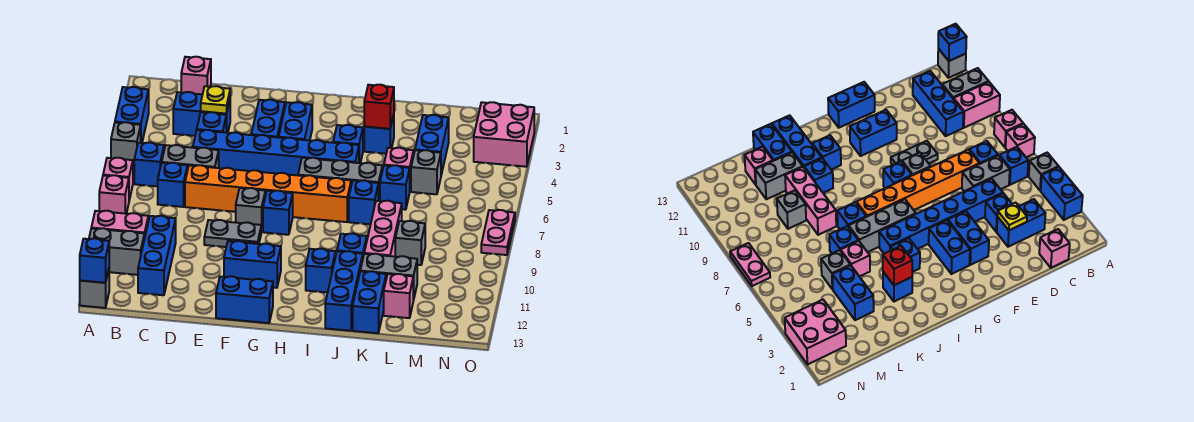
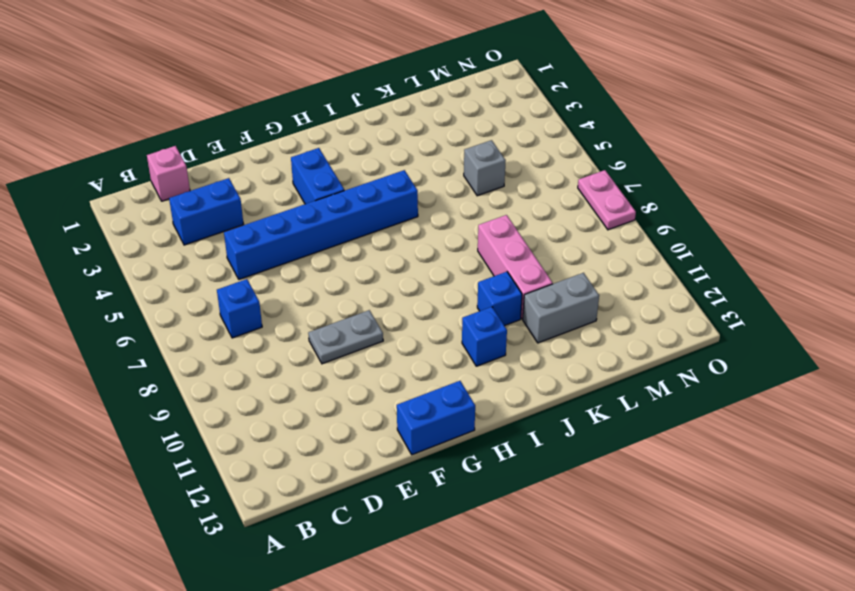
none -> blue 1x2 brick [115,87,149,143]
none -> grey 1x1 brick [111,122,141,166]
none -> pink 1x1 brick [103,158,133,200]
none -> pink 1x1 brick [99,175,129,214]

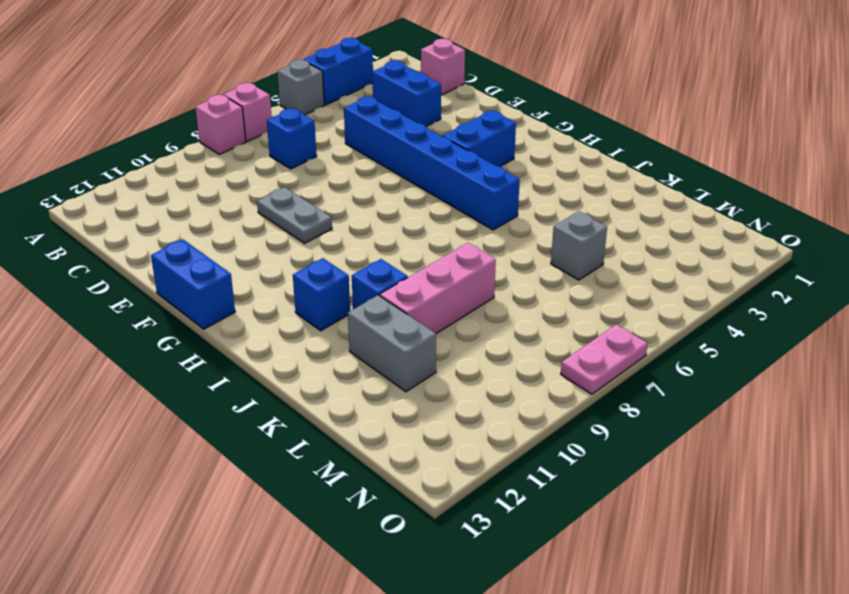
none -> pink 1x2 brick [91,211,148,239]
none -> grey 1x2 brick [89,228,144,275]
none -> grey 1x1 brick [80,270,109,308]
none -> blue 1x1 brick [134,142,164,187]

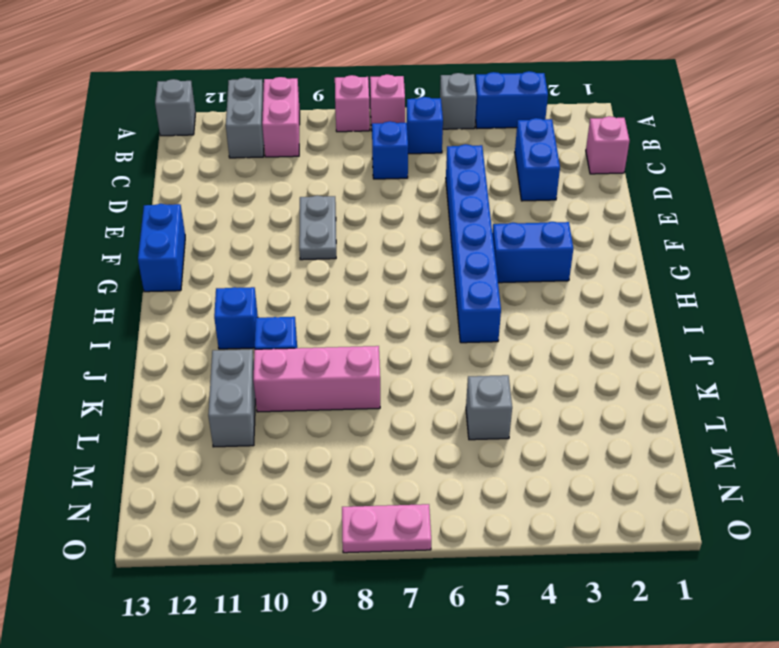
none -> grey 1x2 brick [162,145,219,171]
none -> blue 1x3 brick [138,216,176,295]
none -> blue 1x1 brick [197,112,226,133]
none -> orange 1x6 brick [185,165,351,222]

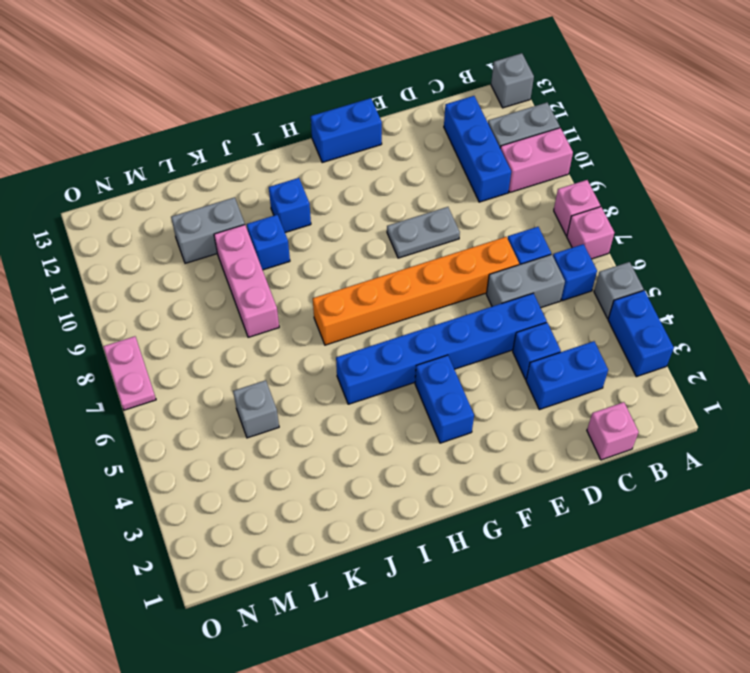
none -> blue 1x2 brick [251,100,285,138]
none -> grey 1x1 brick [236,188,265,232]
none -> blue 1x2 brick [224,241,281,288]
none -> blue 1x1 brick [263,191,293,235]

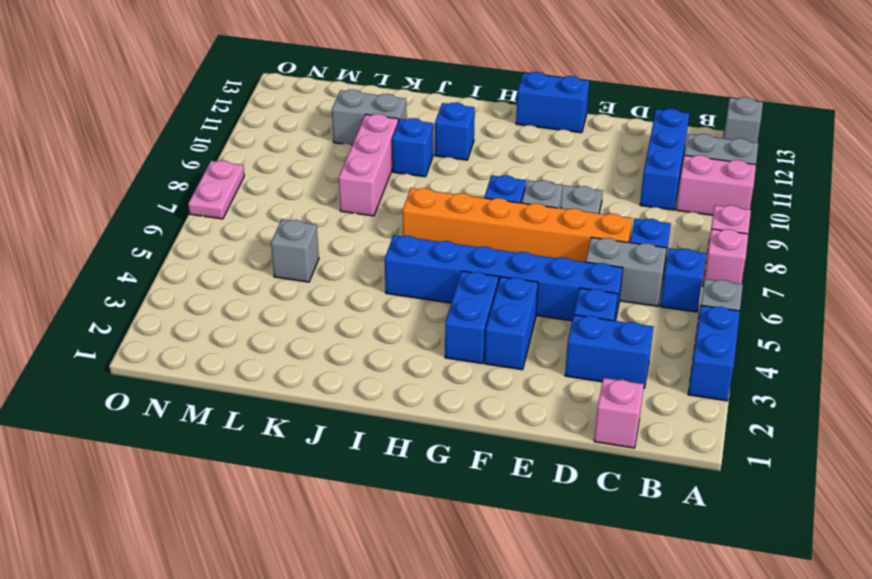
none -> blue 1x2 brick [224,241,281,288]
none -> grey 1x3 brick [298,158,382,201]
none -> blue 1x1 brick [333,125,363,163]
none -> blue 1x1 brick [364,115,394,154]

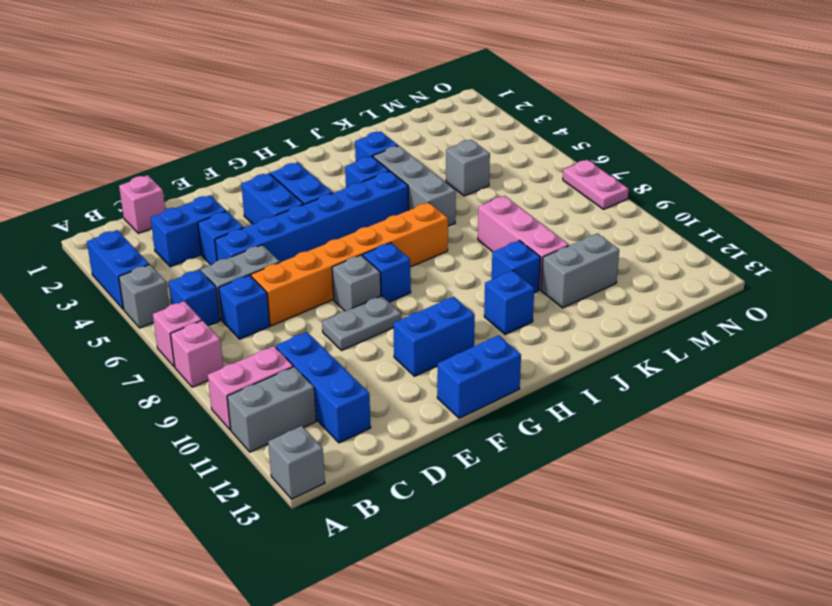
grey 1x3 brick [373,146,456,226] -> grey 1x3 brick turned to [298,158,382,201]
none -> blue 1x1 brick [349,180,378,224]
none -> blue 1x3 brick [325,251,363,331]
none -> pink 1x1 brick [384,148,414,189]
none -> blue 1x1 brick [380,165,410,210]

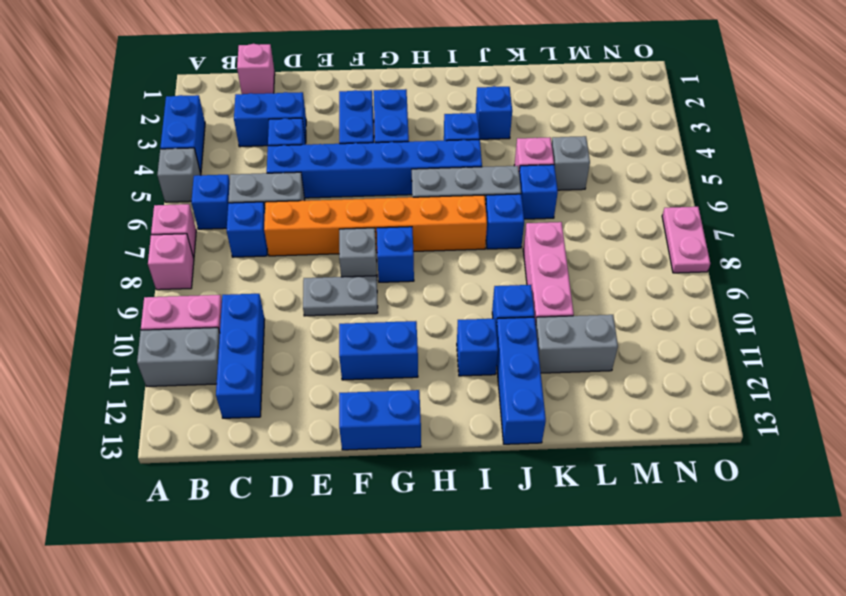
none -> grey 1x1 brick [80,270,109,308]
none -> blue 1x2 brick [353,271,386,333]
none -> blue 1x2 brick [415,115,449,175]
none -> grey 1x1 brick [395,221,425,265]

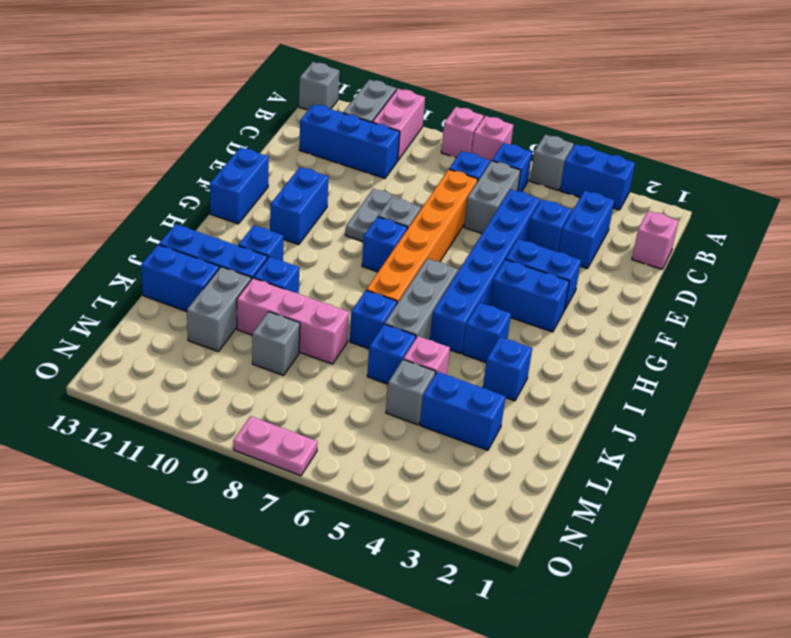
none -> pink 1x1 brick [384,274,413,318]
none -> pink 2x2 brick [474,102,534,167]
none -> blue 1x1 brick [80,238,109,283]
none -> yellow 1x1 plate [201,86,230,114]

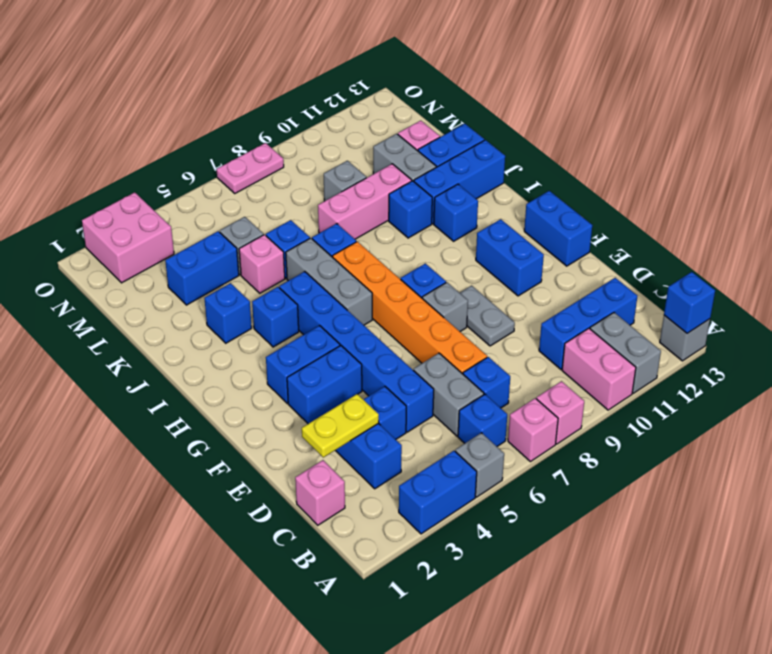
yellow 1x2 plate [302,394,379,457] -> yellow 1x1 plate [201,86,230,114]
none -> red 1x1 brick [364,85,394,129]

